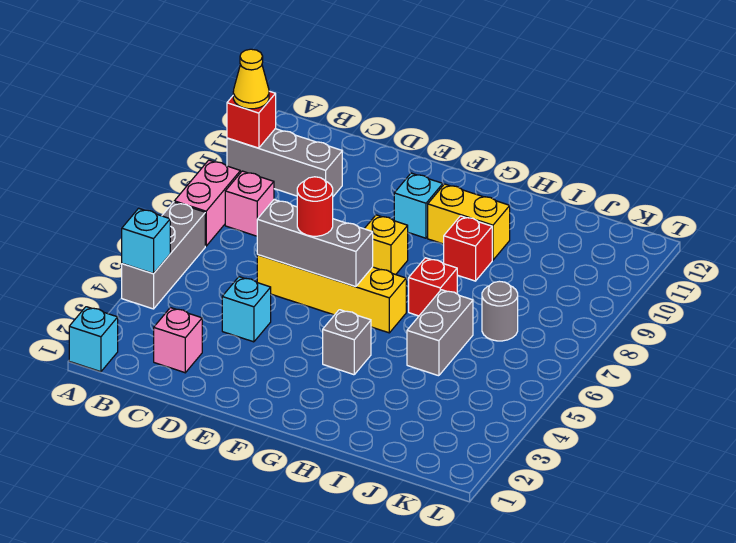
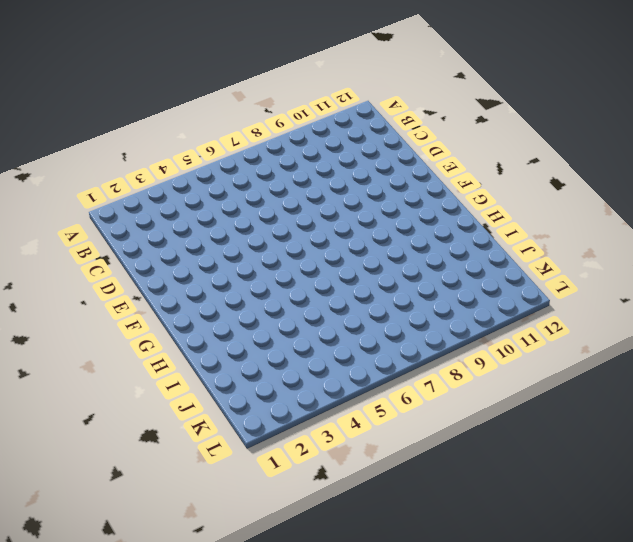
none -> cyan 1x1 brick [69,307,118,372]
none -> grey 1x3 brick [122,202,205,309]
none -> pink 1x2 brick [174,160,240,246]

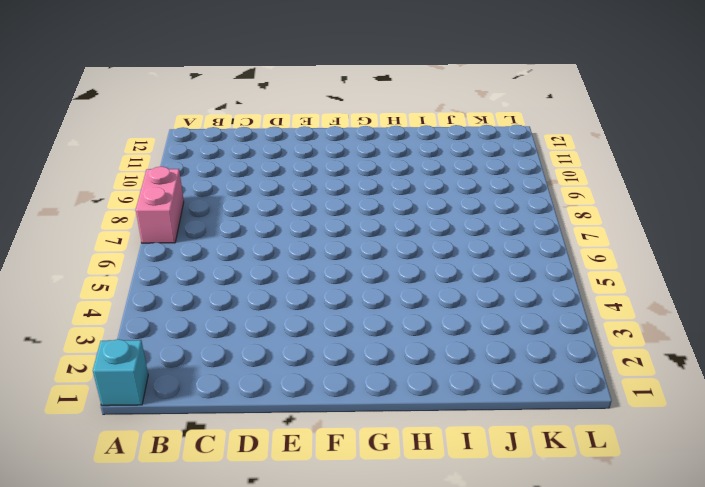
none -> grey 1x3 brick [122,202,205,309]
none -> grey 1x3 brick [227,128,342,196]
none -> pink 1x1 brick [225,171,274,236]

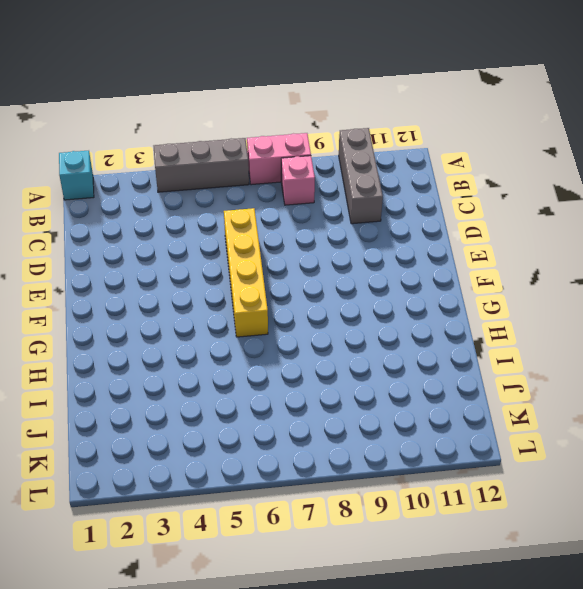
none -> pink 1x1 brick [154,308,202,373]
none -> cyan 1x1 brick [222,277,271,342]
none -> yellow 1x1 brick [364,215,408,275]

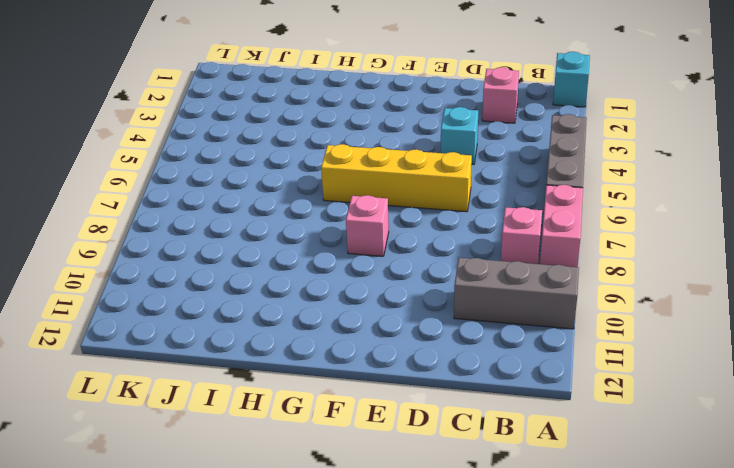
pink 1x1 brick [346,195,389,256] -> yellow 1x1 brick [364,215,408,275]
none -> cyan 1x1 brick [394,173,443,238]
none -> grey 1x1 brick [323,310,371,375]
none -> yellow 1x2 brick [428,184,510,260]

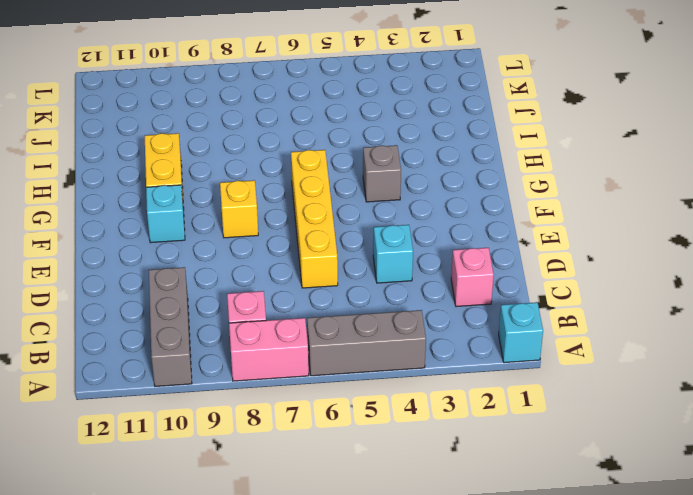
none -> red 1x1 brick [409,258,457,316]
none -> red 1x1 brick [444,216,492,281]
none -> grey 1x2 brick [407,290,473,376]

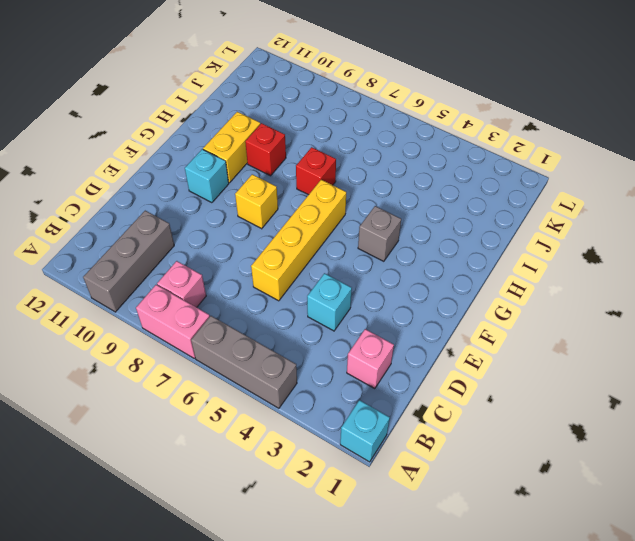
none -> grey 1x2 brick [407,290,473,376]
none -> grey 1x1 round brick [482,281,518,341]
none -> cyan 1x1 brick [122,208,170,274]

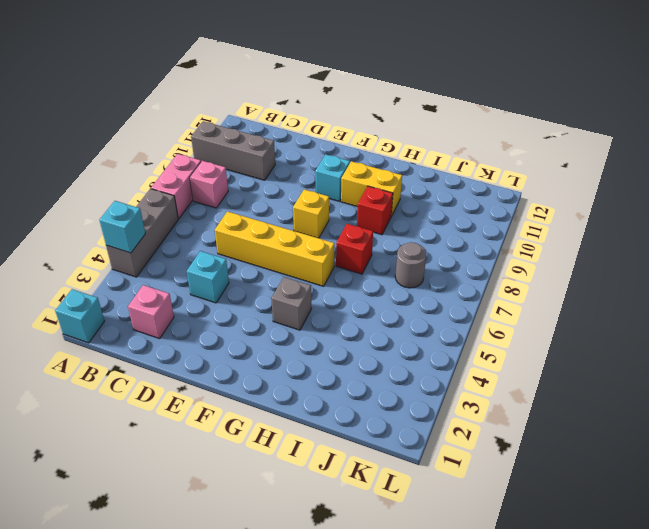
none -> grey 1x2 brick [407,290,473,376]
none -> red 1x1 brick [227,91,276,148]
none -> grey 1x3 brick [257,200,373,286]

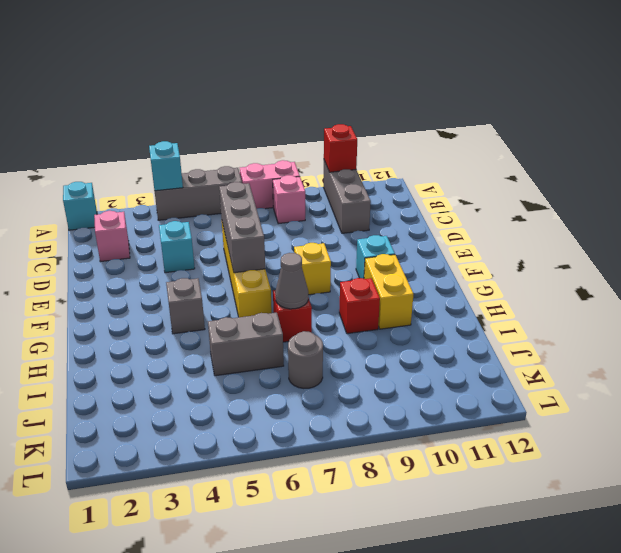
grey 1x1 cone [275,253,308,309] -> none
none -> yellow 1x1 cone [233,49,269,109]
none -> red 1x1 round brick [297,177,333,236]

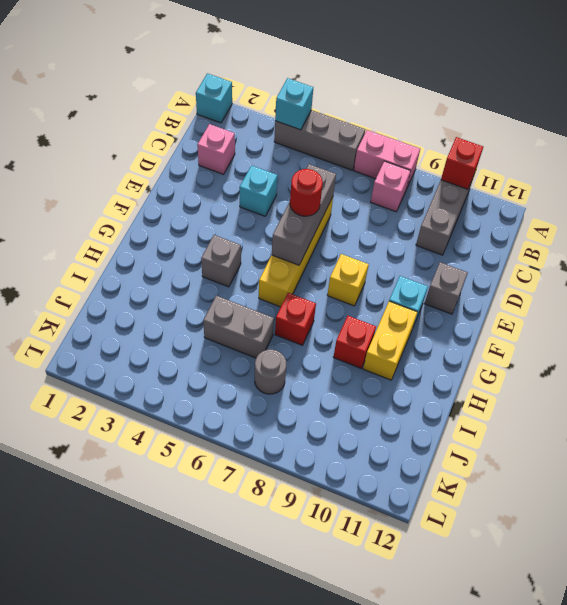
grey 1x1 brick [425,262,468,314] -> none
none -> yellow 1x1 cone [233,49,269,109]

